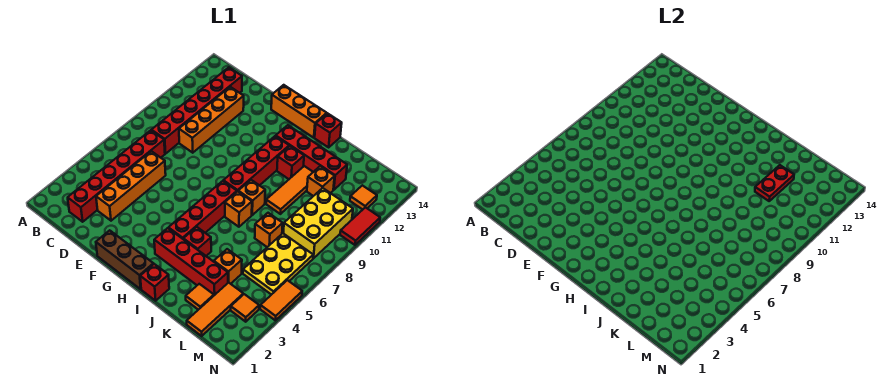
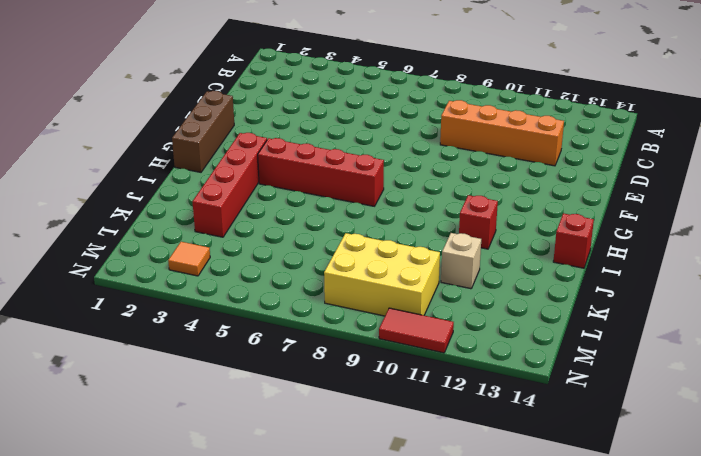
tan 1x1 brick [441,233,481,289] -> orange 1x1 brick [307,166,335,196]
none -> red 1x6 brick [68,130,165,222]
none -> red 1x6 brick [151,67,242,154]
none -> orange 1x4 brick [96,151,166,221]

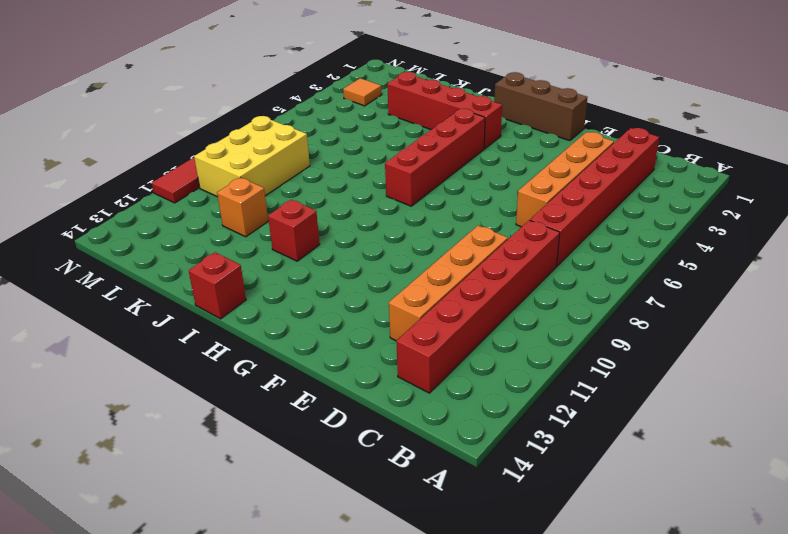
none -> orange 1x3 brick [271,85,327,138]
none -> red 1x4 brick [223,136,289,191]
none -> red 1x4 brick [276,125,347,190]

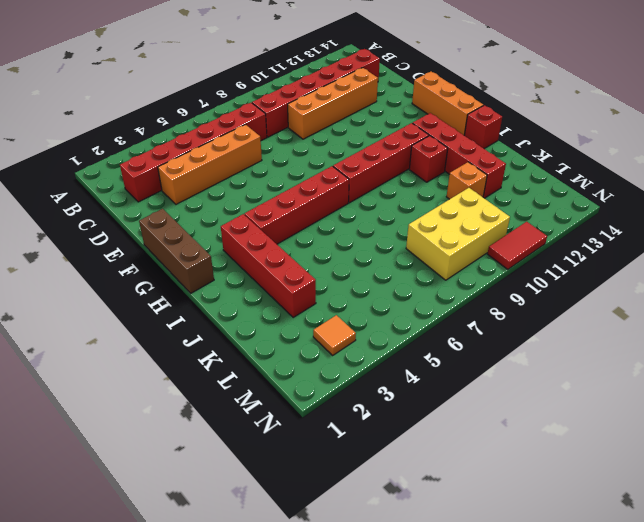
none -> red 1x1 brick [140,264,169,301]
none -> red 1x1 brick [183,227,211,256]
none -> orange 1x1 brick [225,191,252,227]

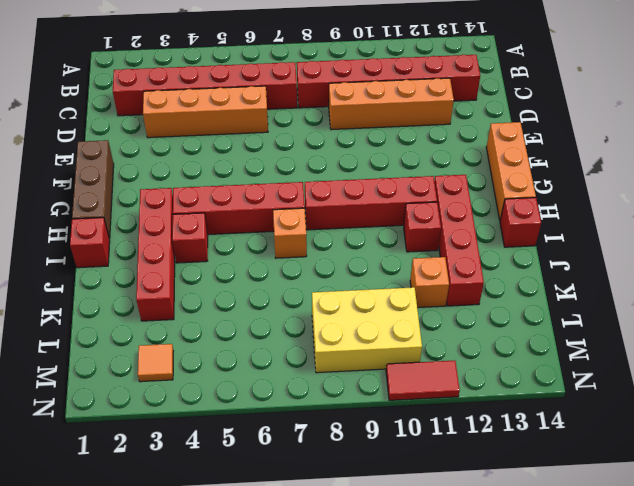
none -> orange 1x1 brick [238,180,265,215]
none -> orange 1x3 tile [266,166,313,214]
none -> orange 1x1 tile [186,284,214,310]

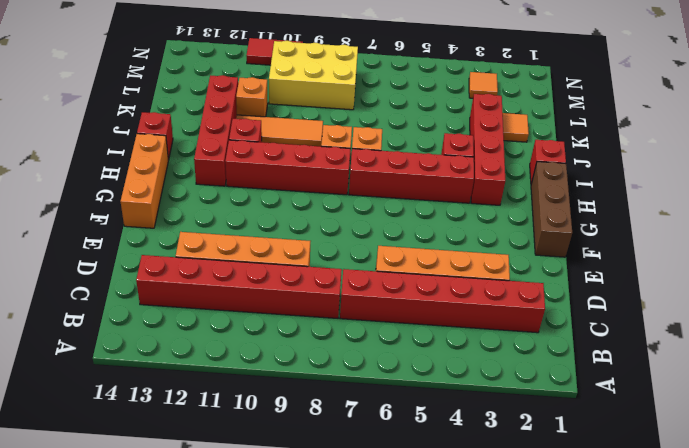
none -> orange 1x1 brick [214,249,242,284]
none -> orange 1x1 brick [255,213,283,247]
none -> orange 1x3 tile [187,283,243,336]

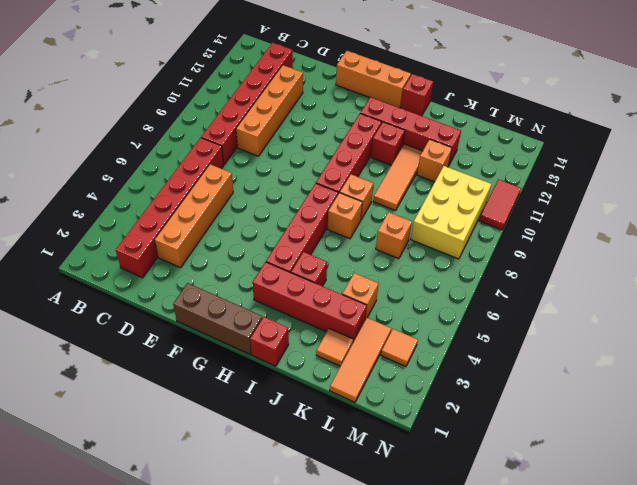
none -> yellow 2x3 plate [243,234,313,295]
none -> orange 1x1 tile [350,185,377,209]
none -> orange 1x2 tile [260,280,302,320]

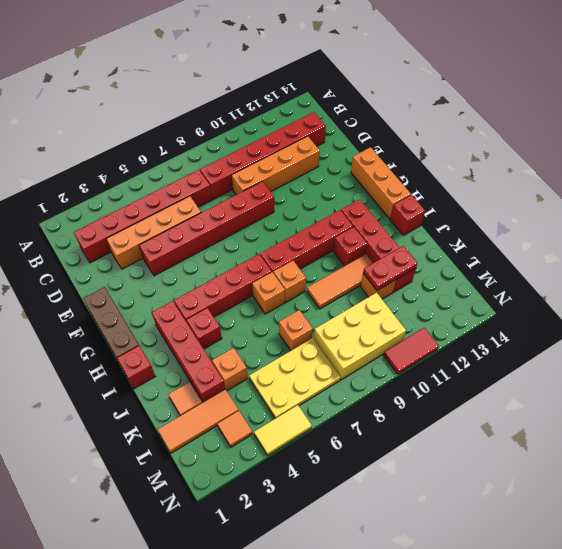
red 1x6 brick [139,181,274,276] -> none
yellow 1x2 tile [254,405,312,455] -> orange 1x2 tile [260,280,302,320]
none -> orange 1x1 tile [350,185,377,209]

